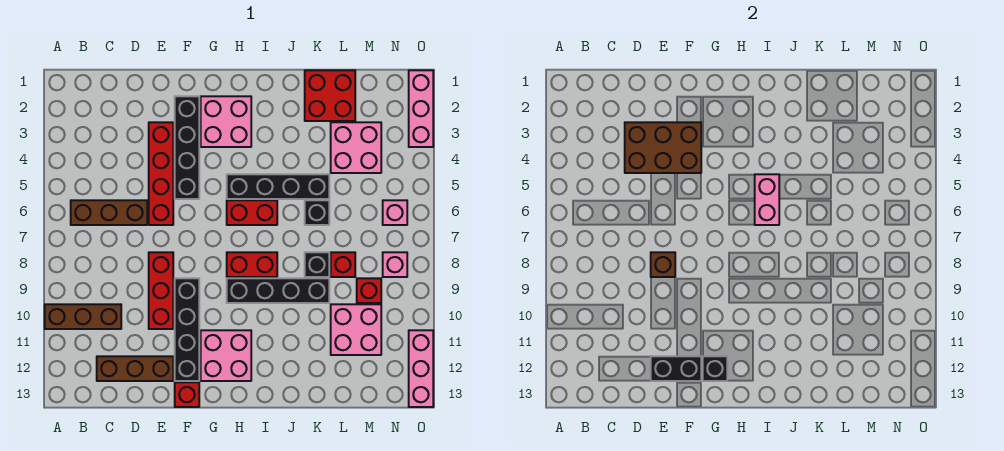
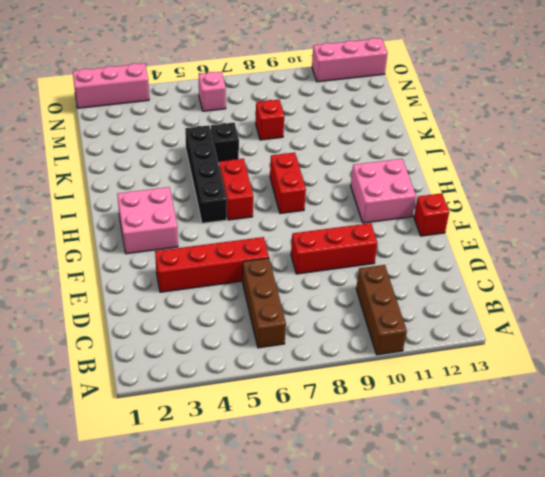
none -> brown 1x3 brick [97,356,173,381]
none -> black 1x4 brick [175,96,199,199]
none -> black 1x4 brick [175,278,199,381]
none -> black 1x4 brick [227,278,329,303]

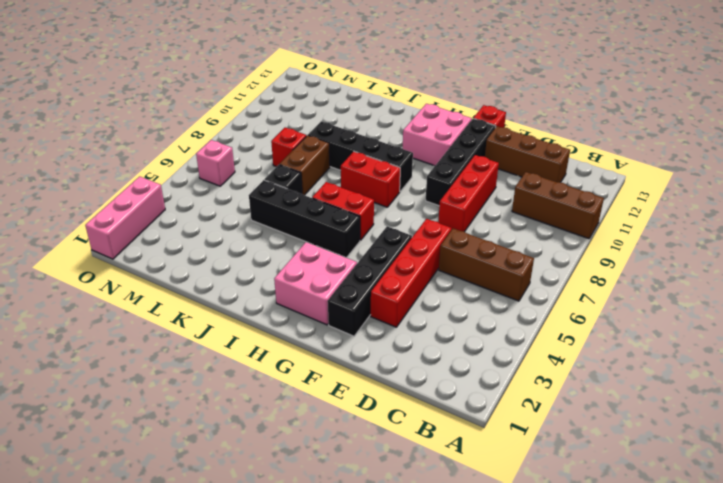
brown 1x2 brick [280,135,330,195] -> black 1x1 brick [305,252,329,277]
none -> red 2x2 brick [305,70,355,121]
none -> pink 2x2 brick [331,122,381,173]
none -> pink 2x2 brick [331,304,381,355]
none -> red 1x1 brick [357,278,381,303]

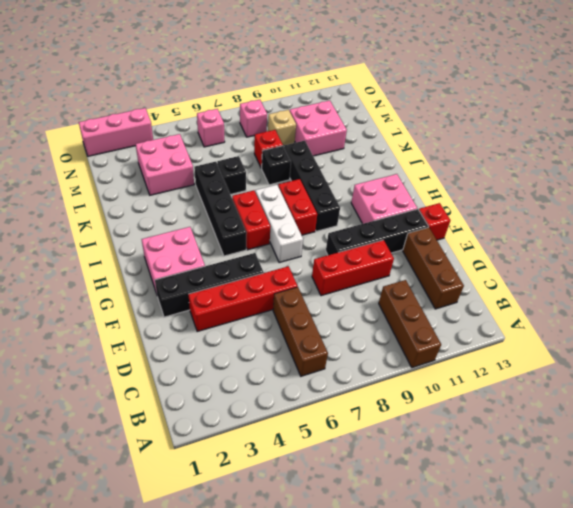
white 1x3 brick [255,185,303,263] -> none
tan 1x1 brick [268,110,296,146] -> red 1x1 brick [357,278,381,303]
none -> red 2x2 brick [305,70,355,121]
none -> pink 1x3 brick [409,330,433,407]
none -> brown 2x3 brick [625,122,701,173]
none -> brown 1x1 brick [651,252,675,277]

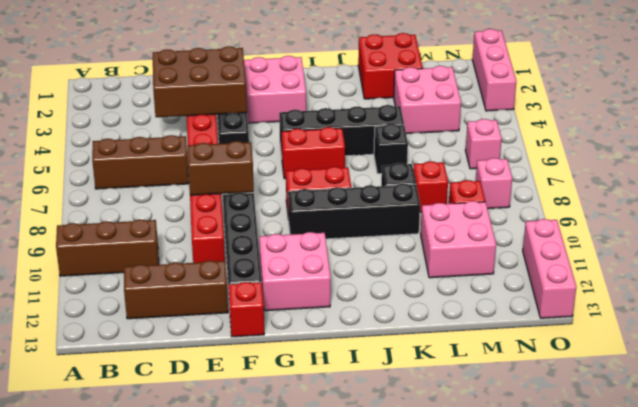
brown 1x2 brick [187,141,254,195] -> brown 1x1 brick [651,252,675,277]
none -> black 1x2 brick [651,356,701,381]
none -> black 1x1 brick [703,356,727,381]
none -> pink 1x2 brick [755,174,779,225]

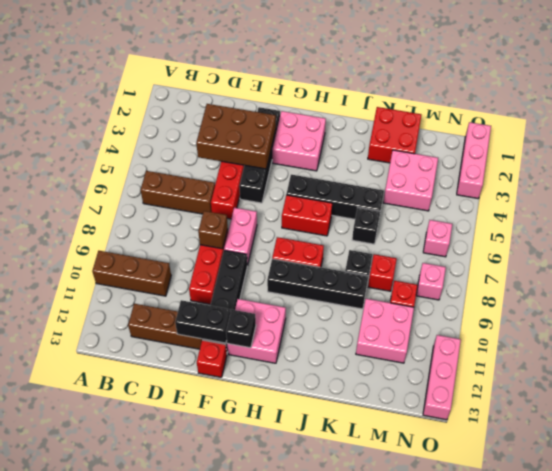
pink 1x2 brick [224,208,257,265] -> pink 1x2 brick moved to [755,174,779,225]

